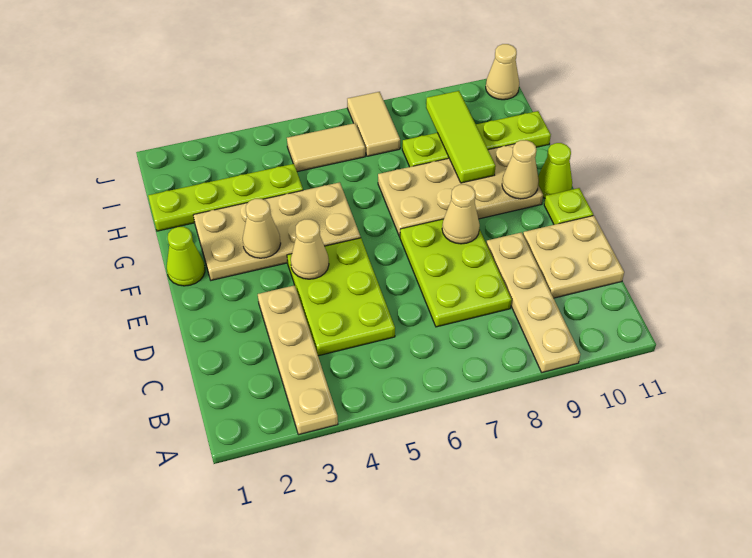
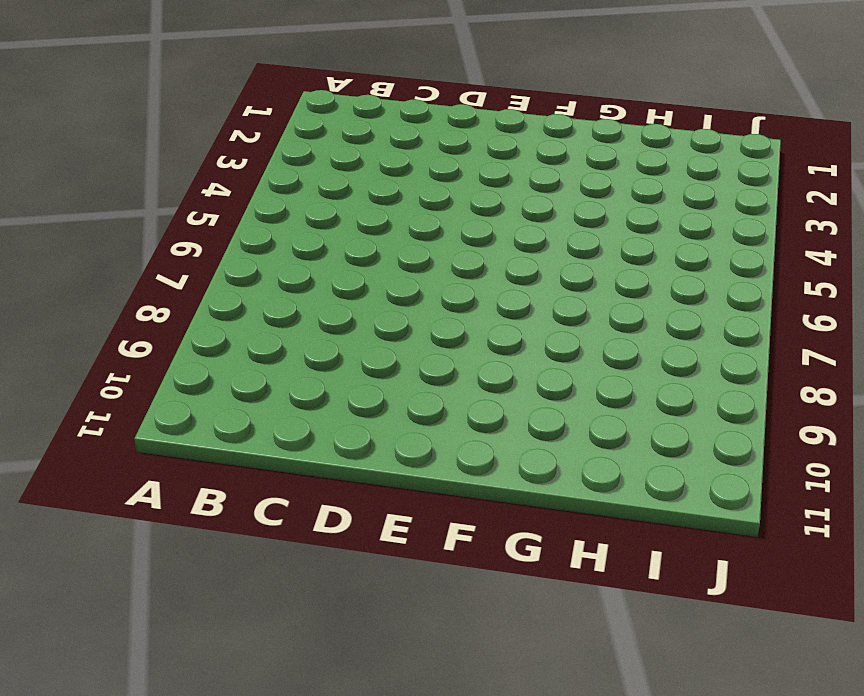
none -> tan 1x4 plate [258,285,338,435]
none -> tan 1x4 plate [486,232,580,372]
none -> lime 2x3 plate [287,238,395,356]

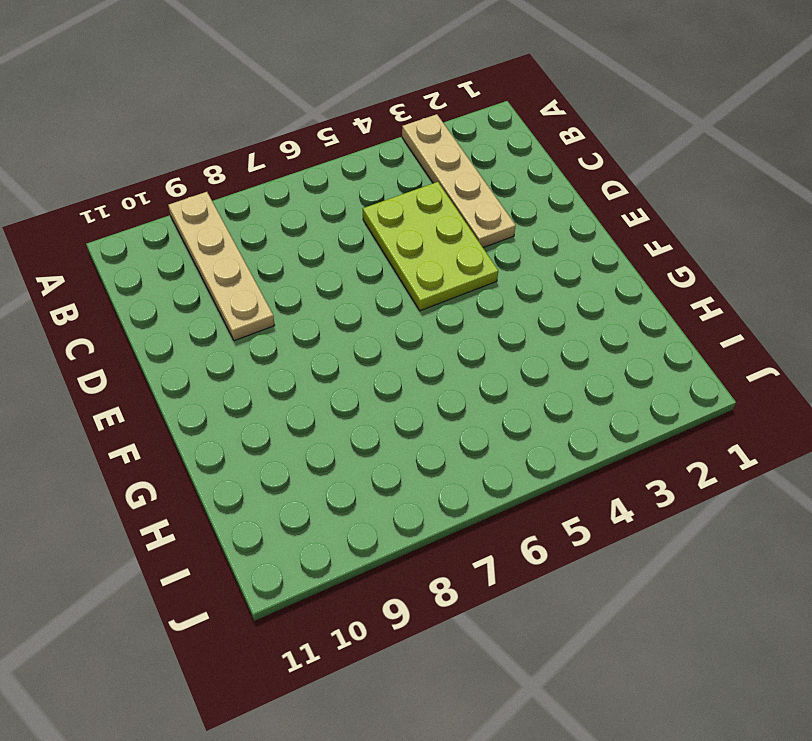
none -> lime 2x3 plate [400,219,512,327]
none -> tan 2x2 plate [523,216,624,298]
none -> lime 1x1 plate [544,188,593,225]

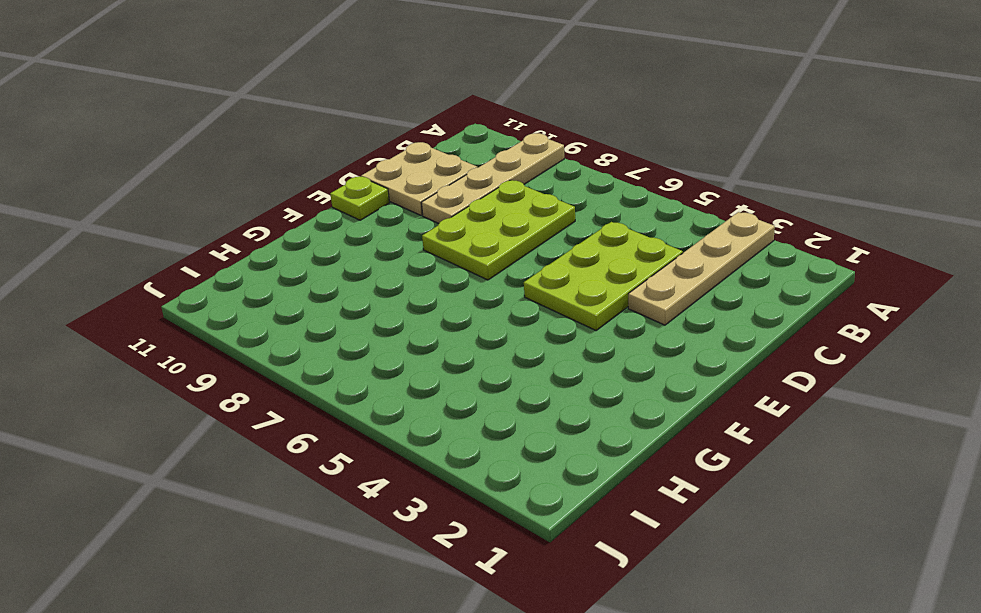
none -> lime 1x1 cone [167,227,205,286]
none -> tan 2x4 plate [193,182,361,280]
none -> tan 2x4 plate [378,144,543,237]

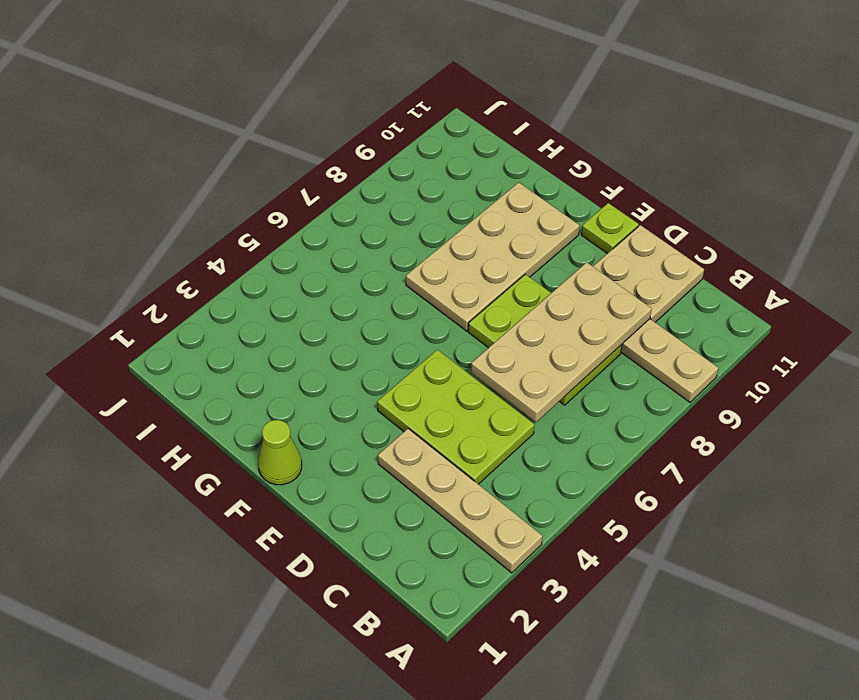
tan 2x4 plate [471,262,651,422] -> tan 2x4 plate moved to [193,182,361,280]
none -> lime 1x1 cone [538,143,572,198]
none -> lime 1x4 plate [148,164,303,231]
none -> lime 1x4 plate [402,111,551,167]

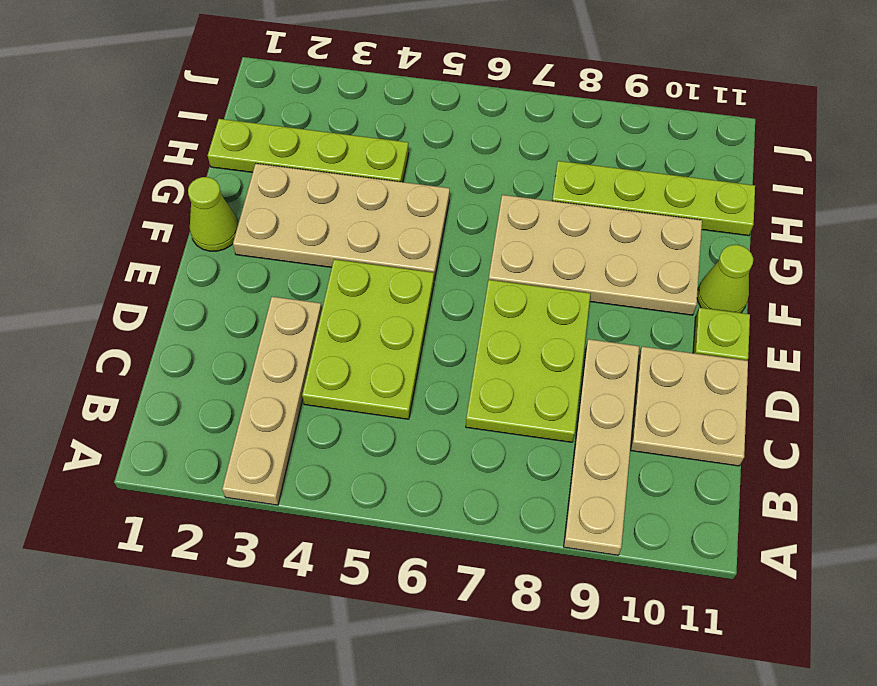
none -> tan 1x2 tile [287,123,365,172]
none -> tan 1x2 tile [347,92,400,156]
none -> tan 1x1 cone [486,44,519,100]

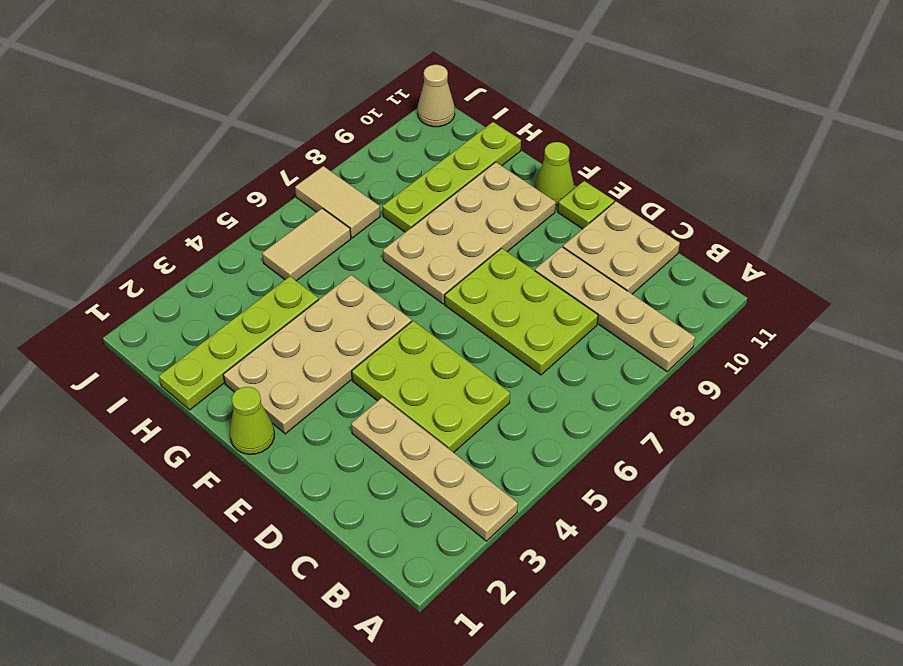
none -> tan 1x1 cone [291,219,329,279]
none -> tan 1x1 cone [442,184,480,244]
none -> tan 1x1 cone [243,199,281,258]

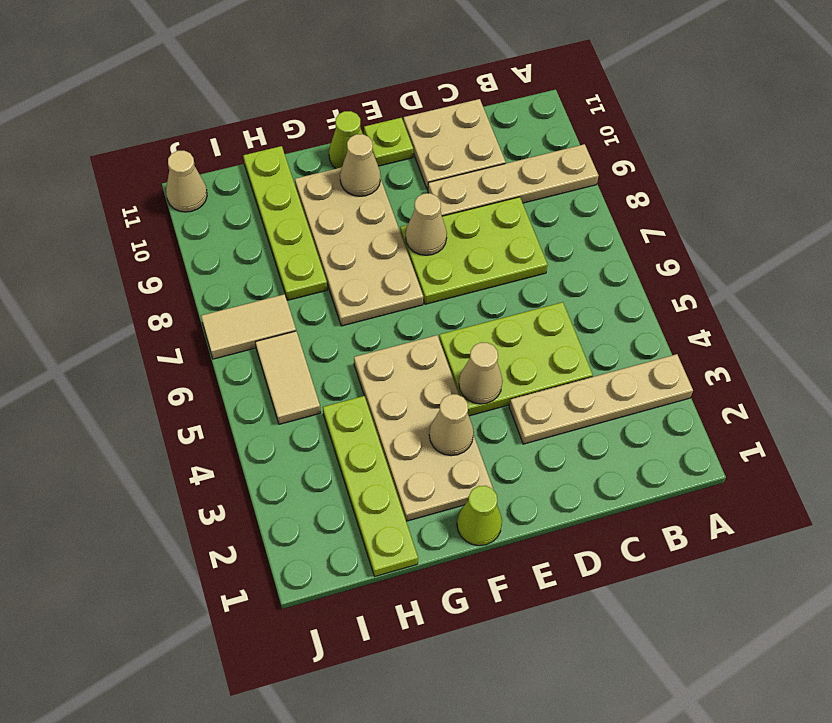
none -> lime 1x3 tile [426,91,496,183]

